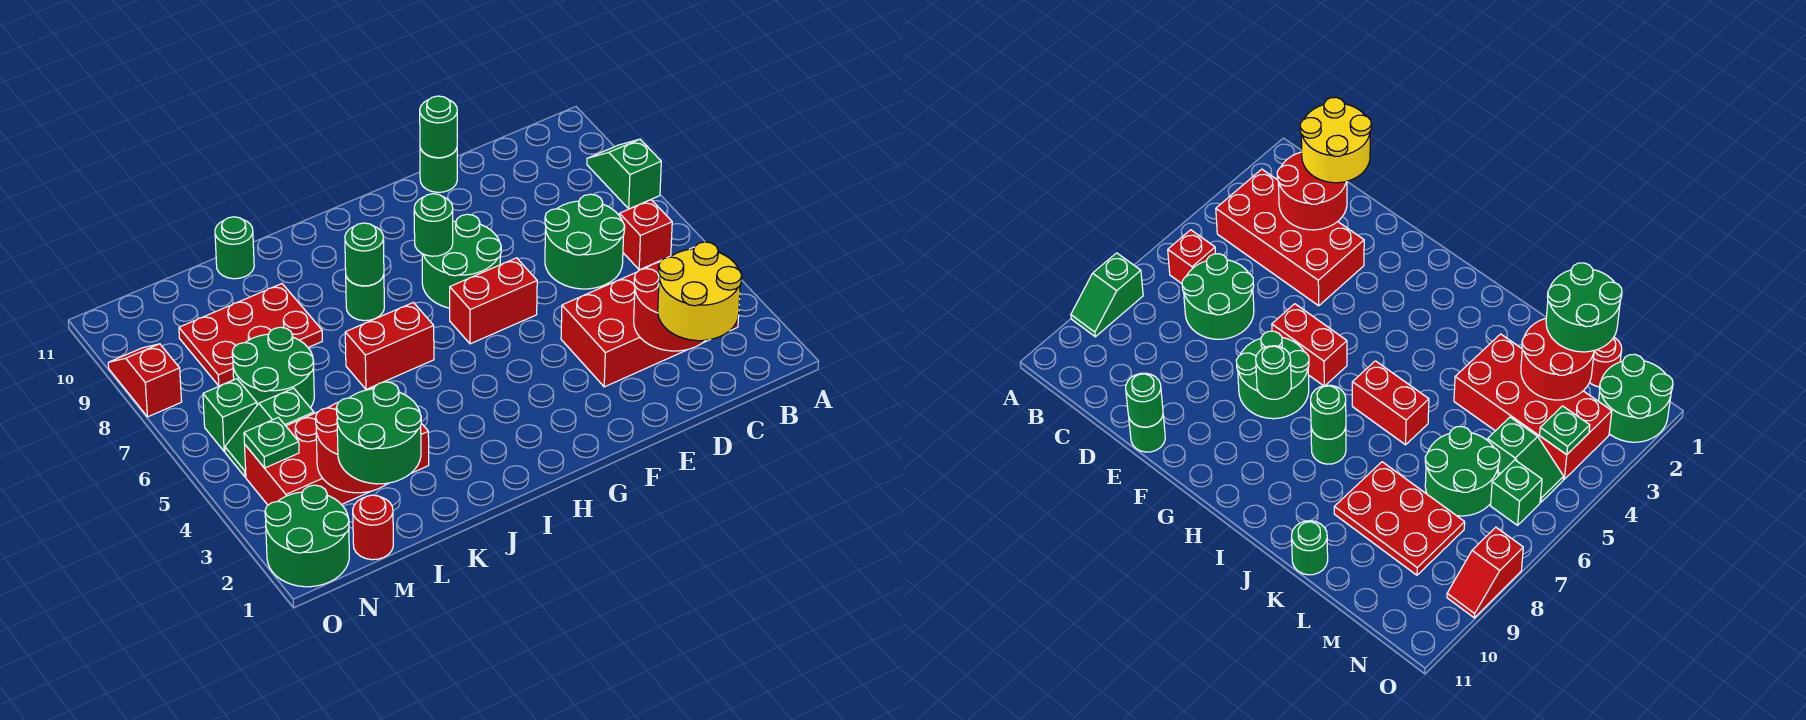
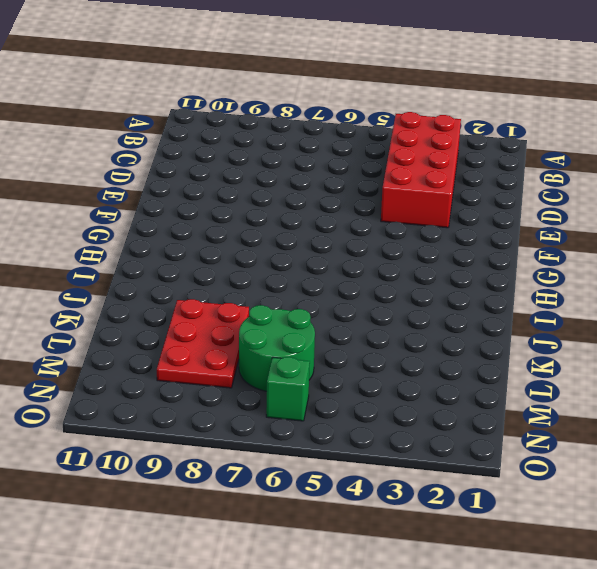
none -> green 1x2 slope [587,139,661,209]
none -> red 1x1 brick [619,200,672,270]
none -> green 2x2 round brick [545,194,625,289]

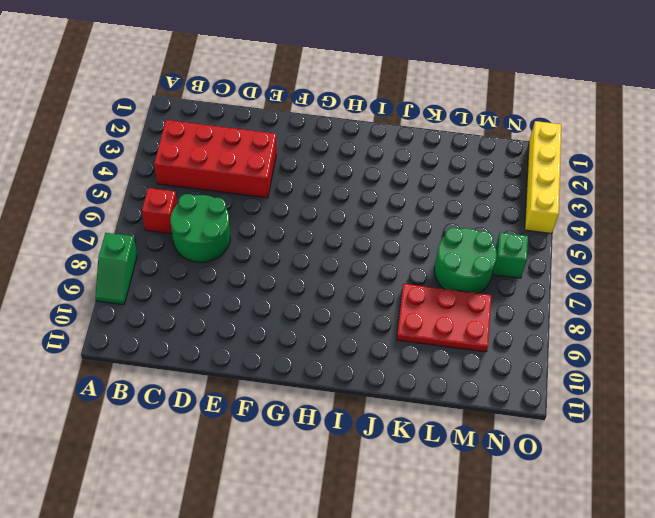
yellow 1x4 brick [525,121,561,234] -> green 2x2 round brick [265,485,349,587]
none -> green 1x1 round brick [420,148,457,192]
none -> red 1x2 brick [450,258,537,344]
none -> green 2x2 round brick [422,214,501,308]

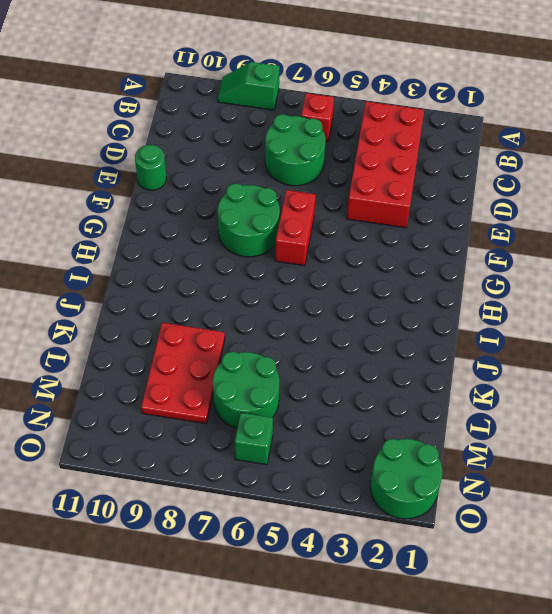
none -> red 1x2 brick [345,302,434,389]
none -> green 1x1 round brick [346,275,384,321]
none -> red 2x4 brick [245,388,429,505]

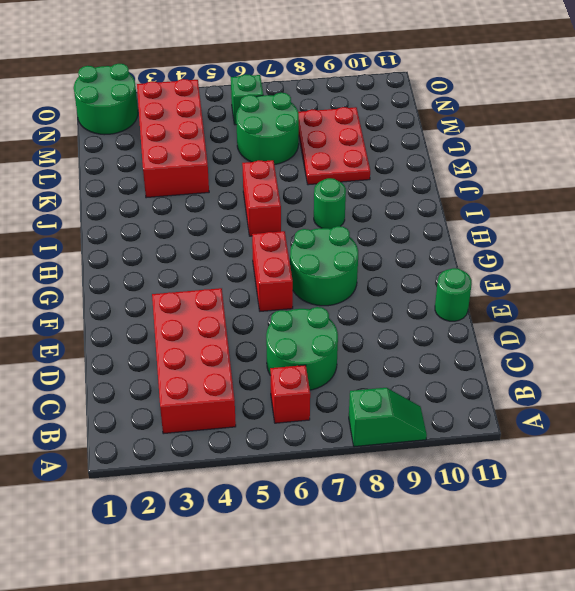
none -> green 1x1 round brick [215,217,254,279]
none -> red 1x1 round brick [353,495,393,560]
none -> green 1x2 slope [225,388,314,477]

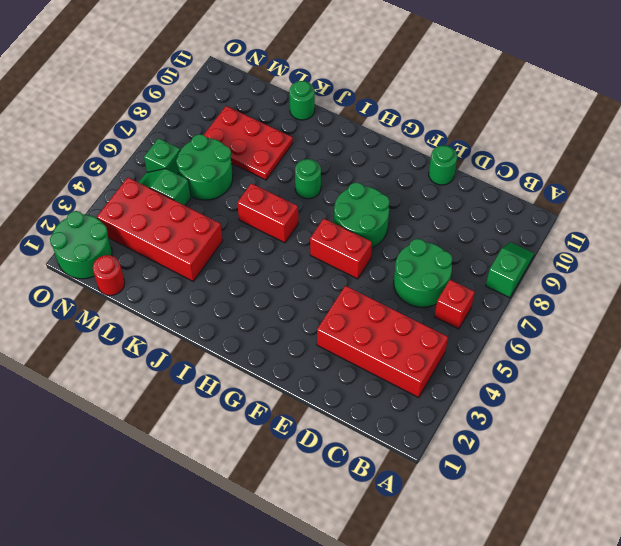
none -> red 1x2 slope [108,344,182,417]
none -> red 2x2 round brick [634,262,706,351]
none -> green 1x1 round brick [420,96,457,158]

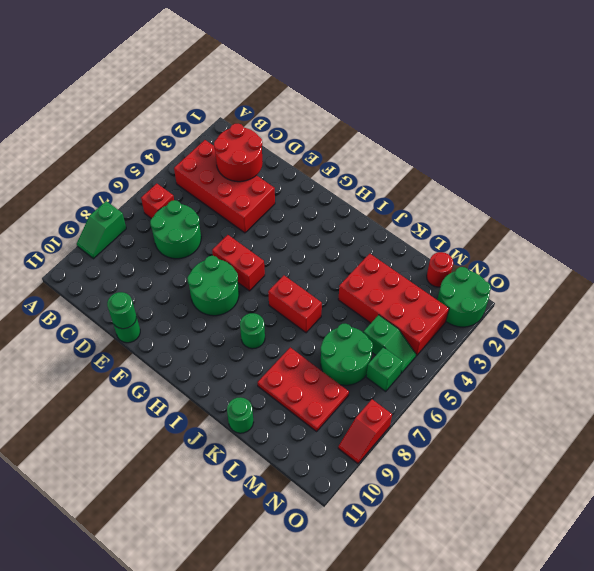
none -> green 1x1 round brick [414,194,453,256]
none -> green 1x1 round brick [345,223,384,286]
none -> red 2x2 round brick [316,403,387,493]

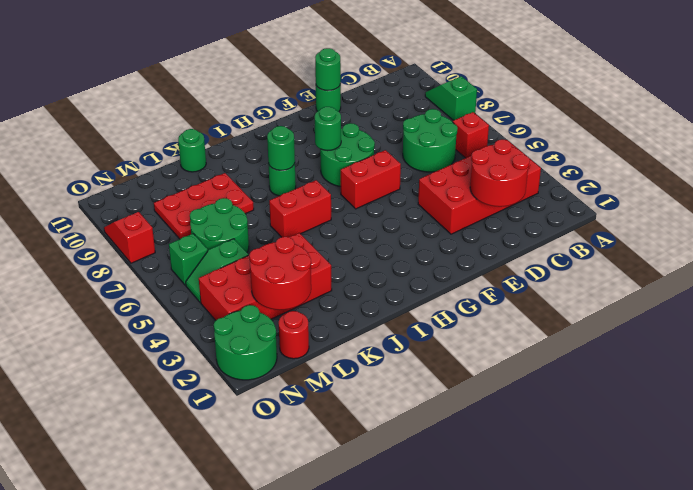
none -> green 1x1 plate [244,417,299,468]
none -> yellow 2x2 round brick [658,242,742,341]
none -> green 2x2 round brick [337,382,421,484]

